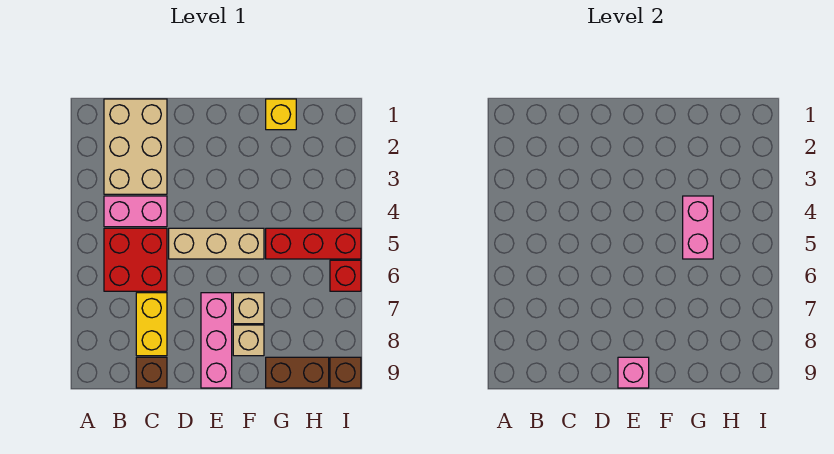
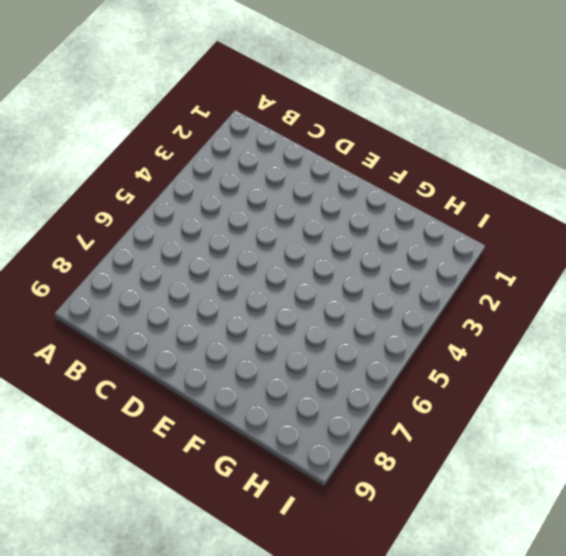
none -> tan 2x3 brick [104,99,167,194]
none -> pink 1x2 brick [104,196,167,227]
none -> red 2x2 brick [104,228,167,291]

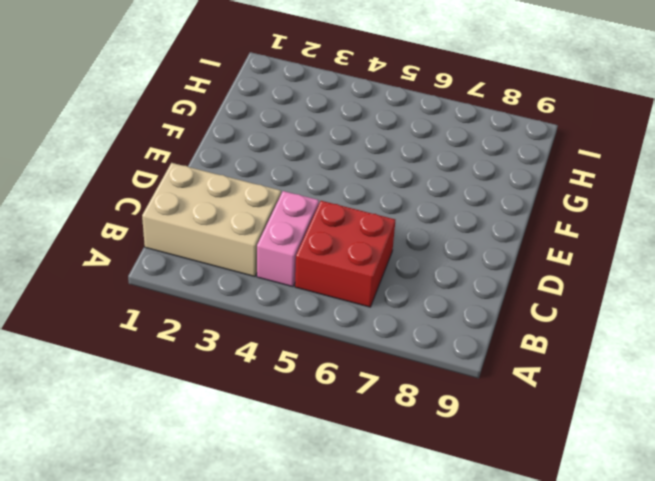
none -> yellow 1x2 brick [136,293,167,356]
none -> brown 1x1 brick [136,357,167,388]
none -> tan 1x3 brick [169,228,264,259]

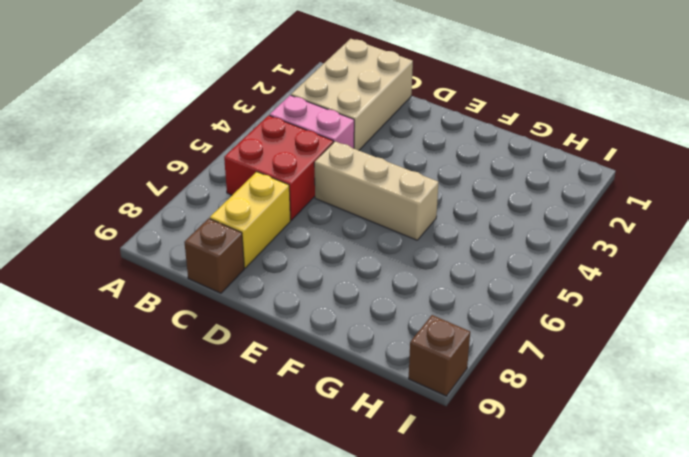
none -> pink 1x3 brick [201,293,232,388]
none -> tan 1x1 brick [233,293,264,324]
none -> tan 1x1 brick [233,325,264,356]

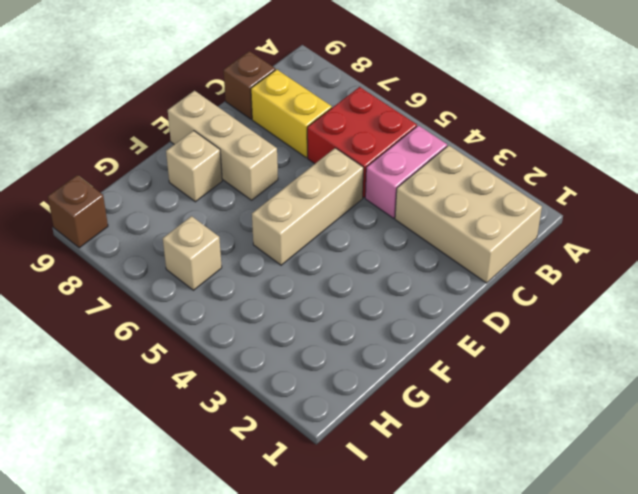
tan 1x3 brick [168,91,278,200] -> pink 1x3 brick [201,293,232,388]
tan 1x1 brick [163,216,222,290] -> tan 1x1 brick moved to [233,293,264,324]
none -> yellow 1x1 brick [266,99,296,130]
none -> red 1x3 brick [266,228,361,259]
none -> brown 1x2 brick [266,357,329,388]

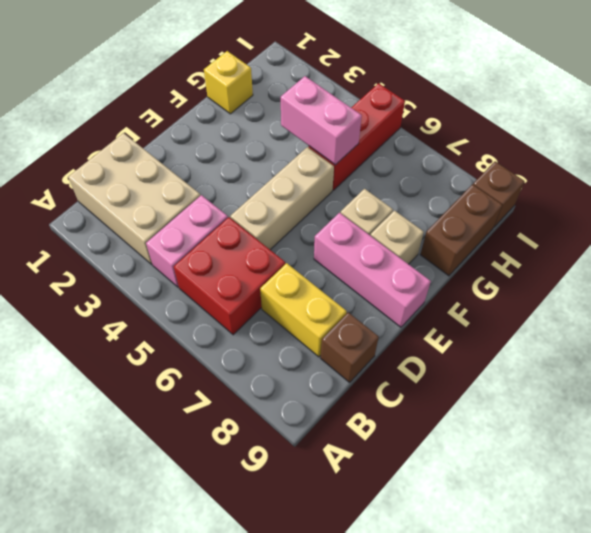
none -> red 1x1 brick [330,260,361,291]
none -> pink 1x1 brick [618,357,649,388]

